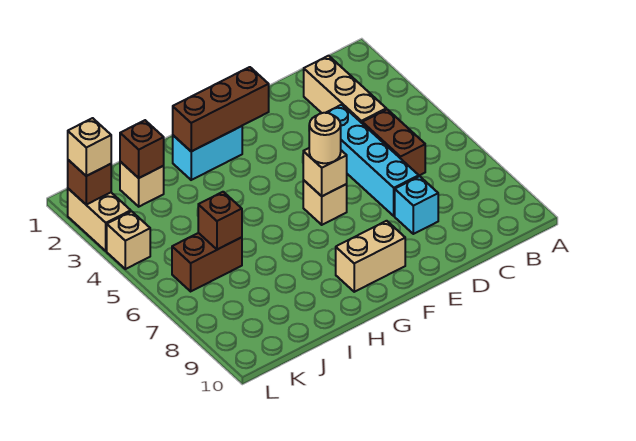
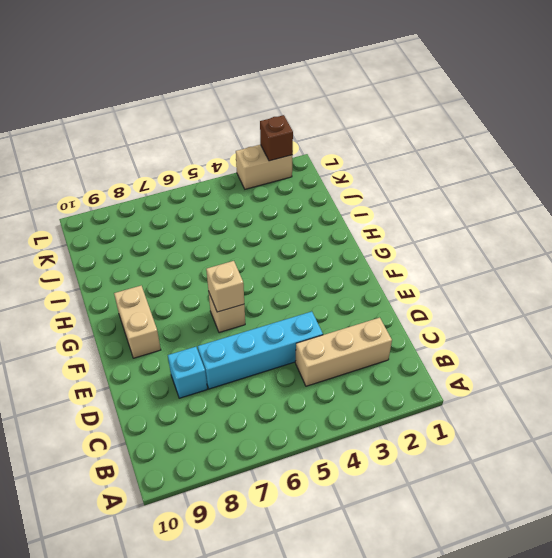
none -> brown 1x2 brick [362,109,425,176]
none -> cyan 1x2 brick [173,126,242,180]
none -> tan 1x1 brick [120,162,164,207]

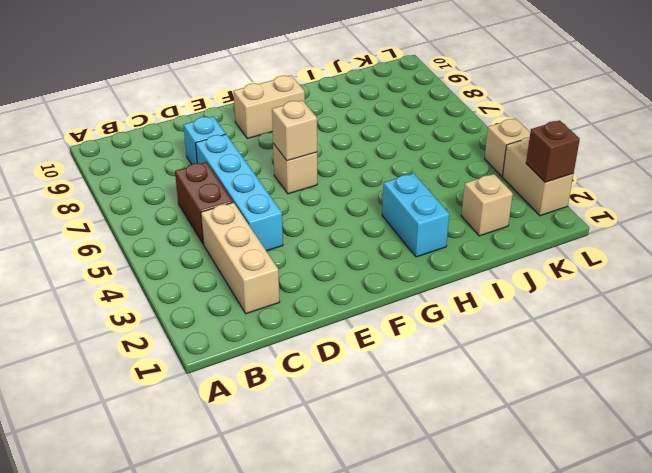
cyan 1x2 brick [382,173,449,257] -> cyan 1x2 brick turned to [173,126,242,180]
none -> brown 1x2 brick [172,233,242,291]
none -> brown 1x3 brick [173,67,269,151]
none -> brown 1x1 brick [120,120,164,178]

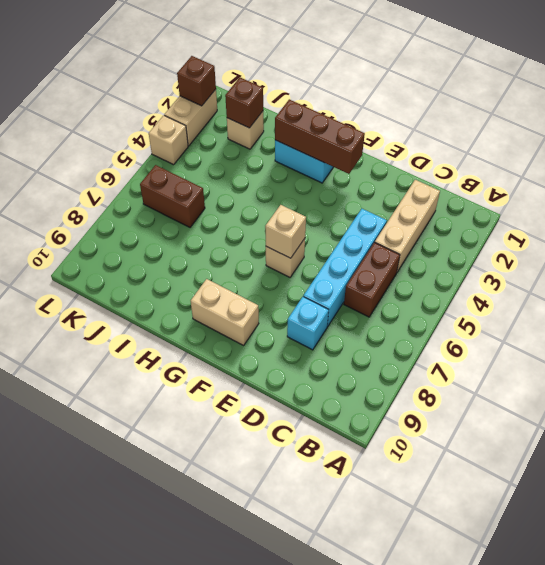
none -> brown 1x1 brick [198,192,242,250]
none -> tan 1x1 round brick [309,113,341,163]
none -> tan 1x1 brick [68,118,111,176]

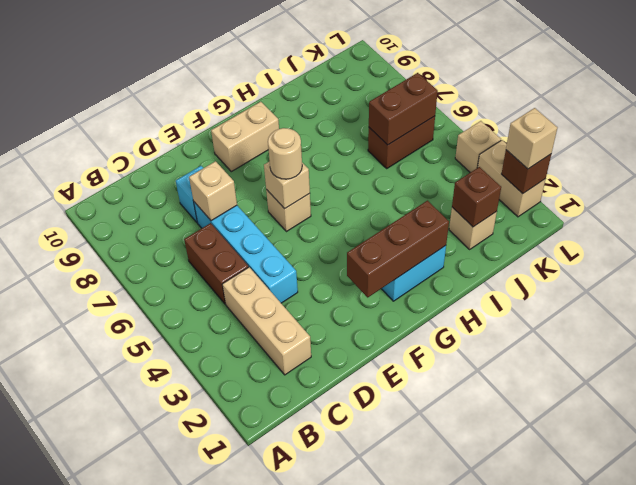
tan 1x1 brick [189,161,237,221] -> none
brown 1x2 brick [369,73,438,145] -> brown 1x1 brick [198,192,242,250]

